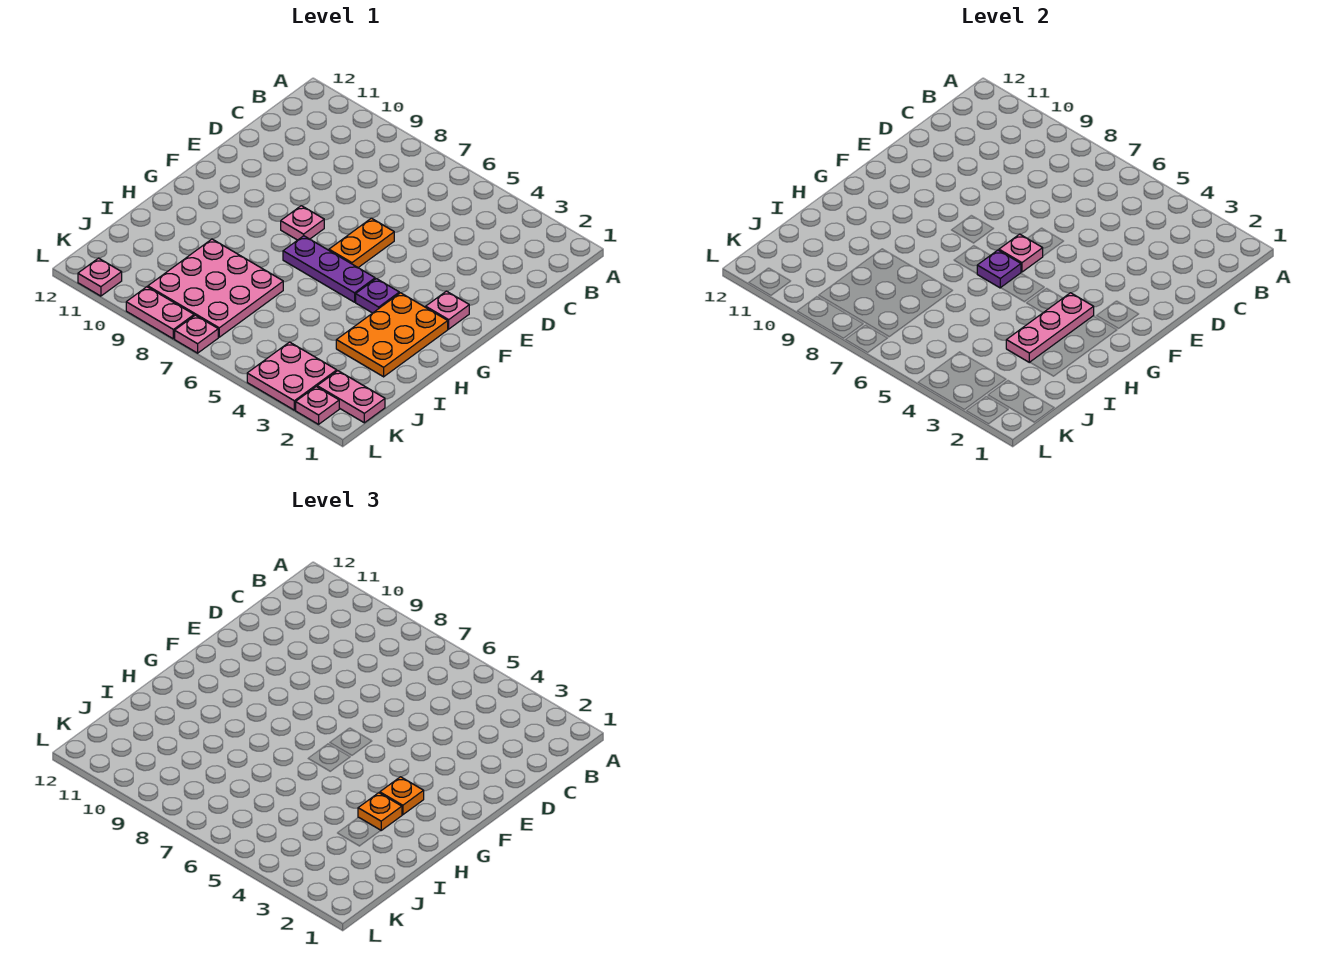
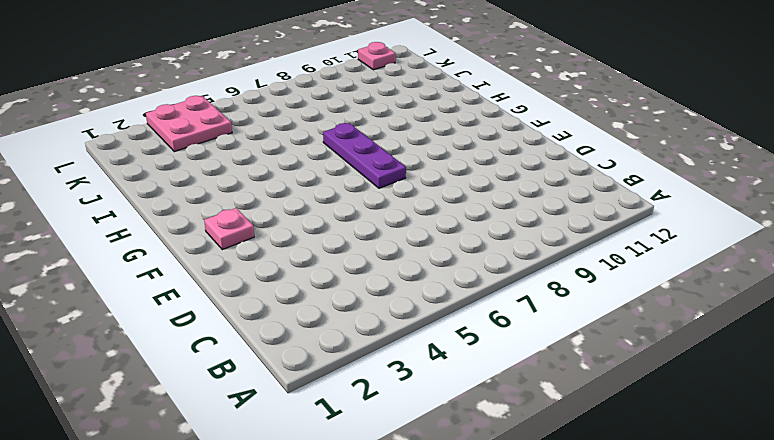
purple 1x3 plate [323,123,406,188] -> purple 1x3 plate turned to [283,236,375,302]
none -> orange 1x2 plate [329,218,394,268]
none -> pink 1x1 plate [281,206,324,240]
none -> orange 2x3 plate [336,293,448,377]

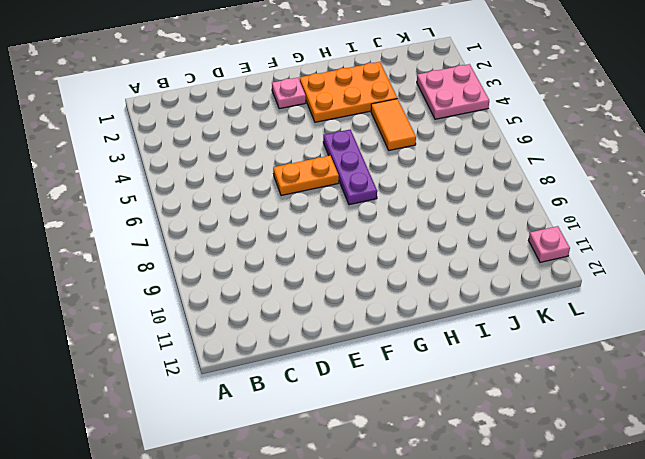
orange 1x2 tile [371,99,416,150] -> none
none -> pink 1x1 plate [281,206,324,240]
none -> purple 1x1 plate [356,279,399,313]
none -> pink 3x3 plate [148,239,283,337]

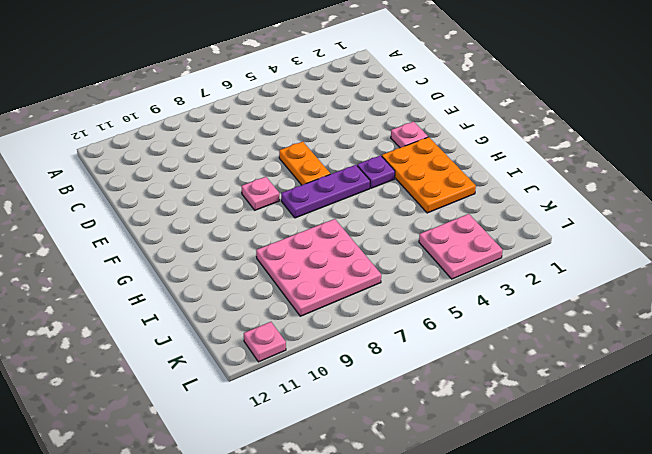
none -> pink 1x2 plate [317,371,385,423]
none -> pink 1x1 plate [296,387,339,424]
none -> pink 1x1 plate [175,315,218,353]

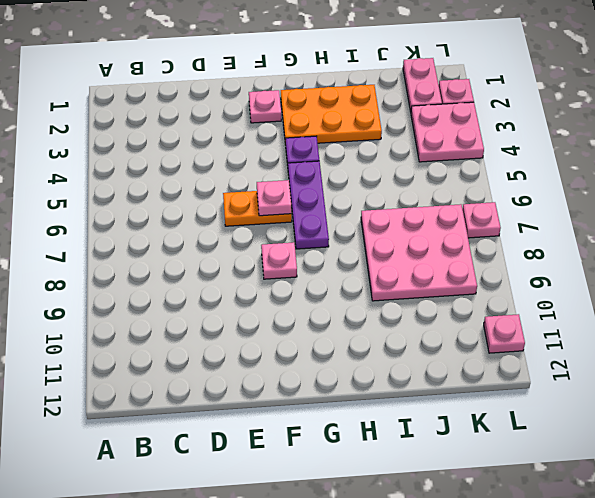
none -> pink 1x2 plate [126,287,194,339]
none -> pink 1x3 plate [1006,293,1094,362]
none -> purple 1x1 plate [977,250,1021,288]

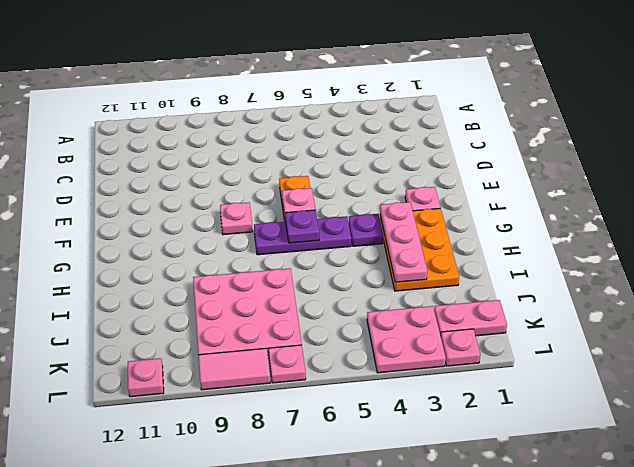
pink 1x2 tile [198,348,270,390] -> pink 1x2 plate [126,287,194,339]
none -> orange 1x1 plate [380,777,424,815]
none -> orange 1x1 plate [358,793,402,830]

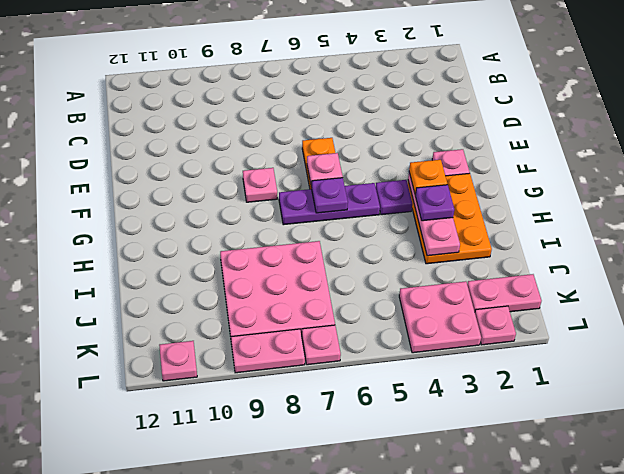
purple 1x1 plate [415,185,454,221] -> orange 1x1 plate [358,793,402,830]

